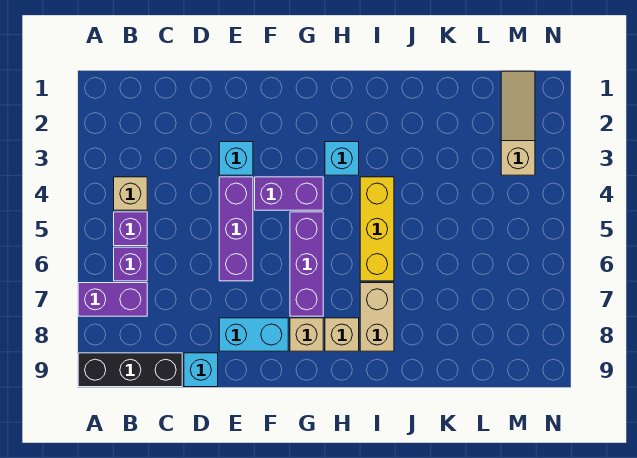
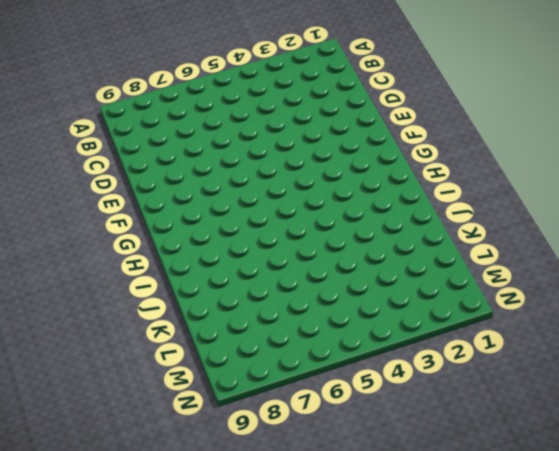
none -> purple 1x2 brick [78,283,147,316]
none -> black 1x3 brick [78,353,182,387]
none -> tan 1x1 brick [114,177,147,210]

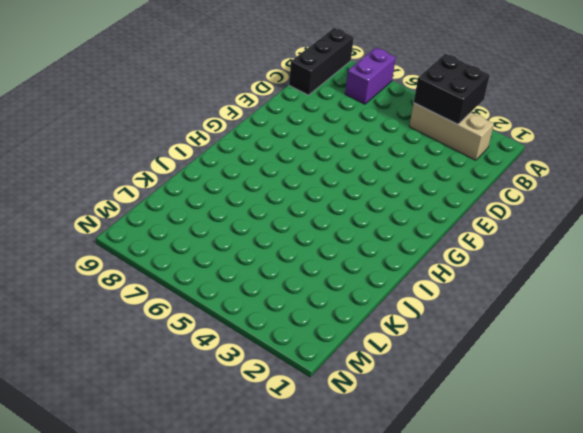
black 2x2 brick [414,54,490,124] -> none
tan 1x3 brick [409,103,494,160] -> tan 1x1 brick [114,177,147,210]
none -> purple 1x1 brick [114,212,147,246]
none -> purple 1x1 brick [114,247,147,281]
none -> cyan 1x1 brick [184,353,218,387]

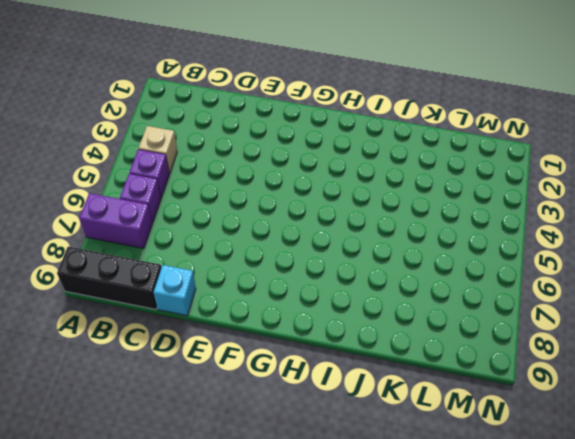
none -> cyan 1x1 brick [219,142,253,175]
none -> purple 1x3 brick [219,177,253,281]
none -> cyan 1x2 brick [219,318,288,351]

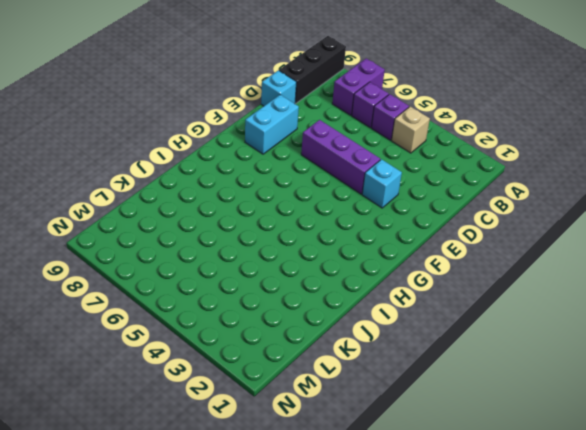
none -> purple 1x2 brick [255,177,323,210]
none -> purple 1x3 brick [290,212,323,316]
none -> tan 1x1 brick [290,318,323,351]

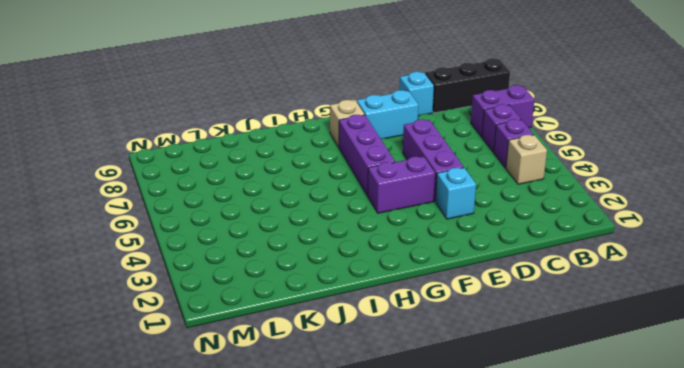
none -> cyan 1x1 brick [325,142,359,175]
none -> tan 1x1 brick [325,318,359,351]
none -> yellow 1x3 brick [360,177,394,281]

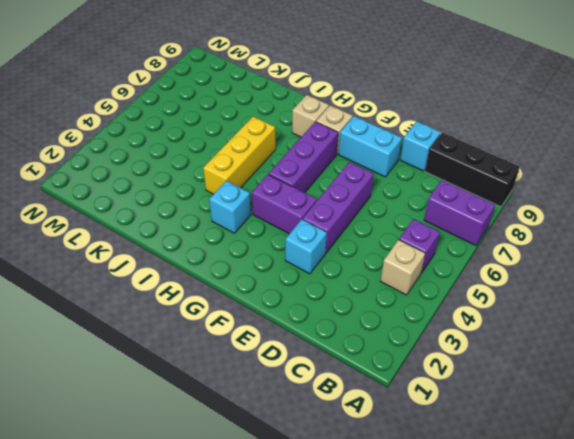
none -> purple 1x1 brick [114,247,147,281]
none -> tan 1x2 brick [360,283,394,351]
none -> tan 1x3 slope [501,71,535,175]

